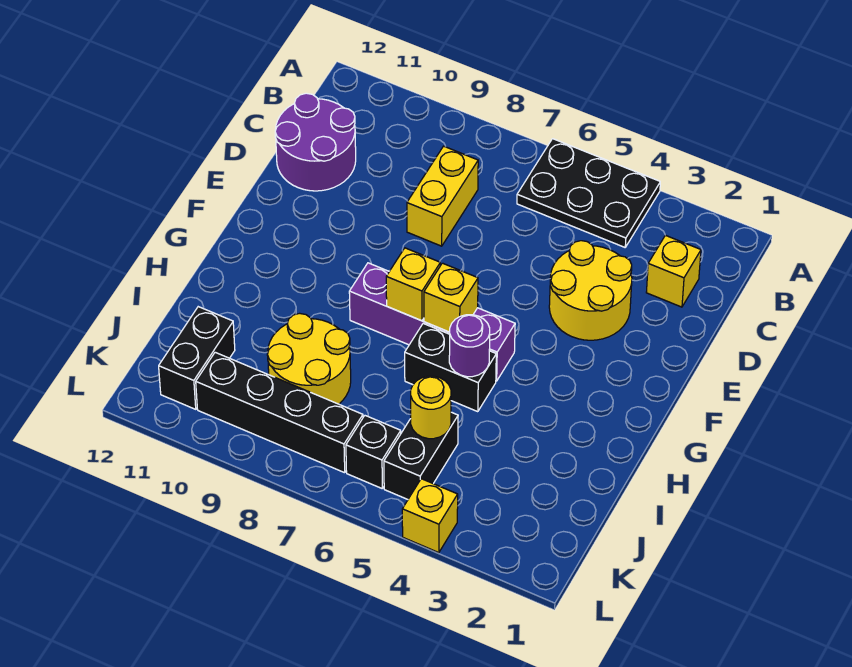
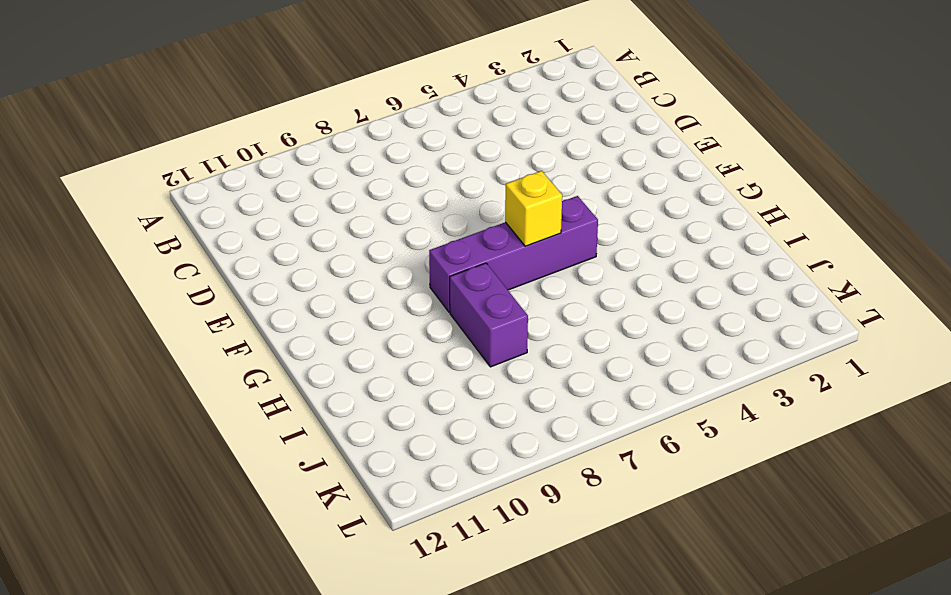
purple 1x2 brick [450,263,528,367] -> yellow 2x2 round brick [267,313,351,404]
none -> black 2x3 plate [517,139,660,247]
none -> yellow 1x1 brick [646,235,701,307]
none -> yellow 1x2 brick [407,146,478,246]

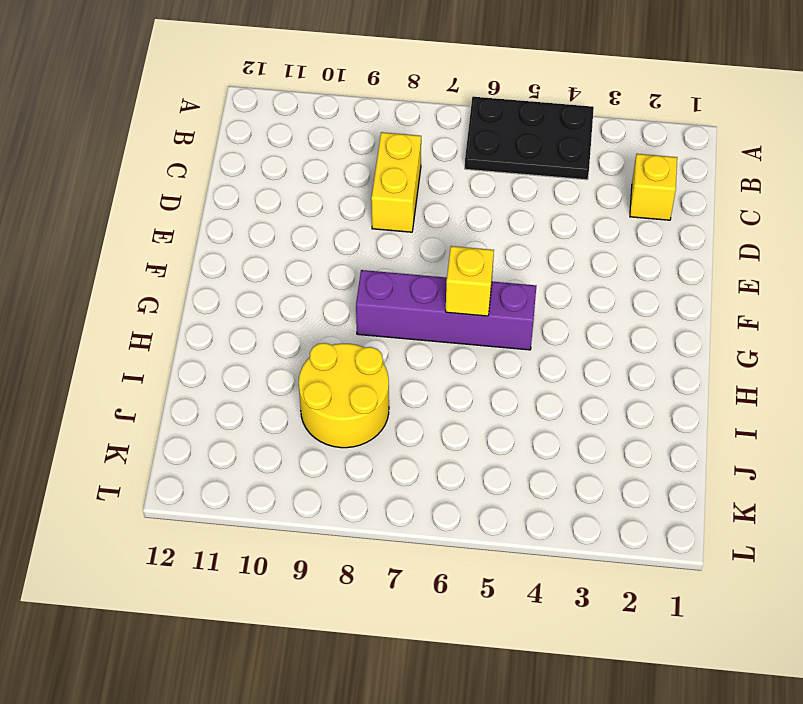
none -> purple 2x2 round brick [275,93,356,191]
none -> yellow 2x2 round brick [549,241,632,340]
none -> black 1x2 brick [405,324,496,412]

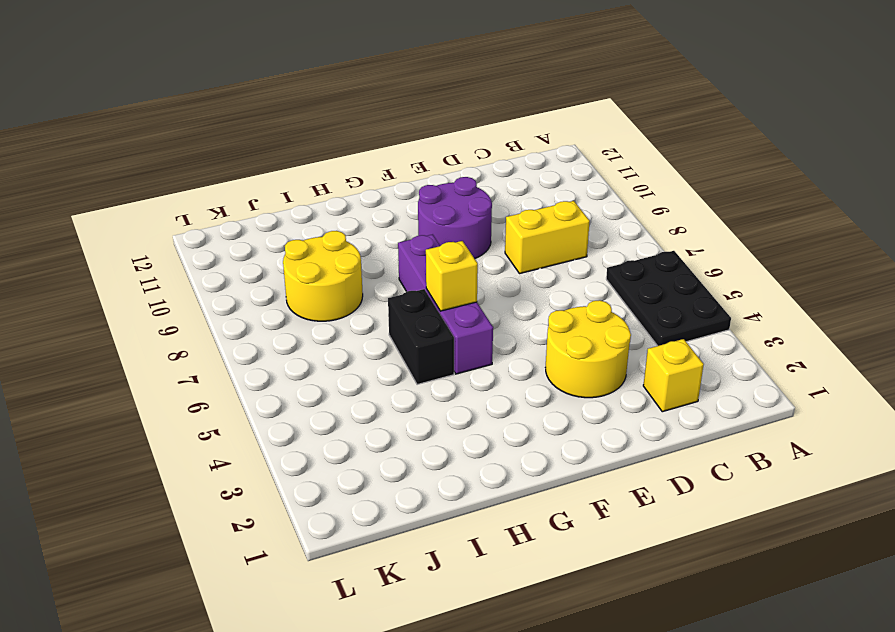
purple 2x2 round brick [418,177,492,259] -> purple 2x2 round brick moved to [275,93,356,191]
none -> black 1x2 brick [384,412,458,499]
none -> black 1x2 brick [159,307,235,409]
none -> black 1x1 brick [346,416,401,488]

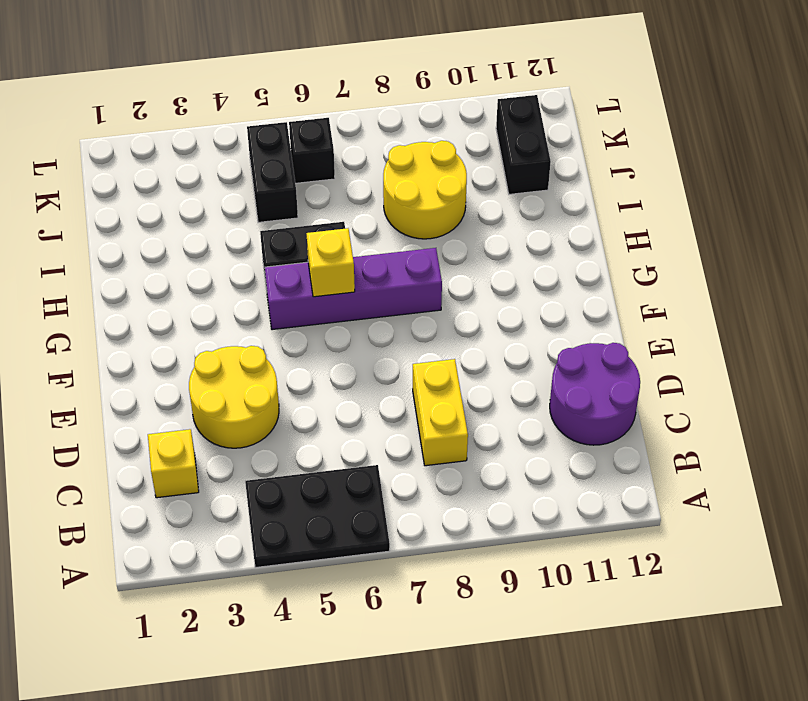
none -> black 1x4 brick [196,352,363,473]
none -> yellow 1x1 brick [402,479,458,553]
none -> yellow 1x1 brick [386,248,440,321]

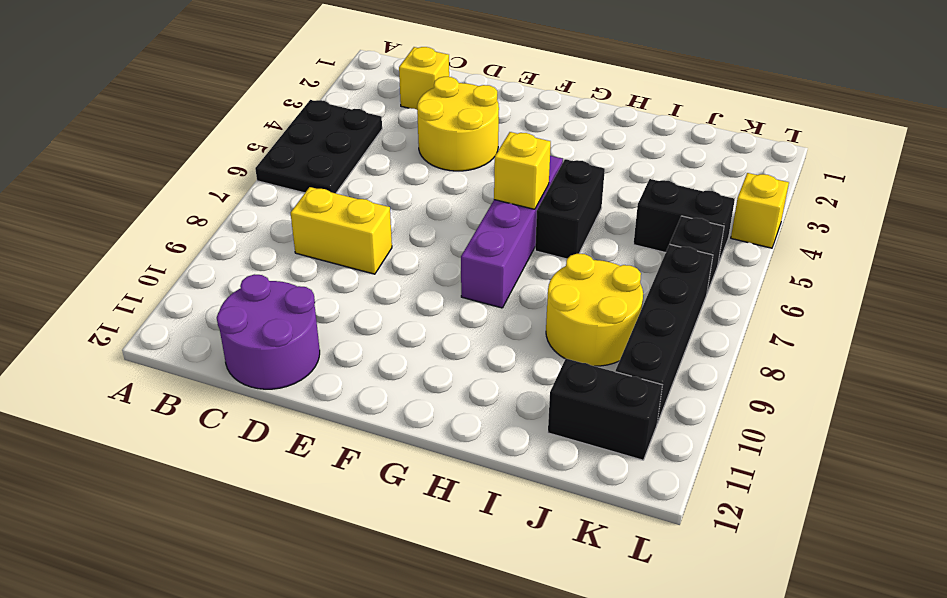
none -> yellow 1x1 brick [386,248,440,321]
none -> purple 1x1 round brick [449,315,490,377]
none -> yellow 1x1 round brick [411,376,451,439]

